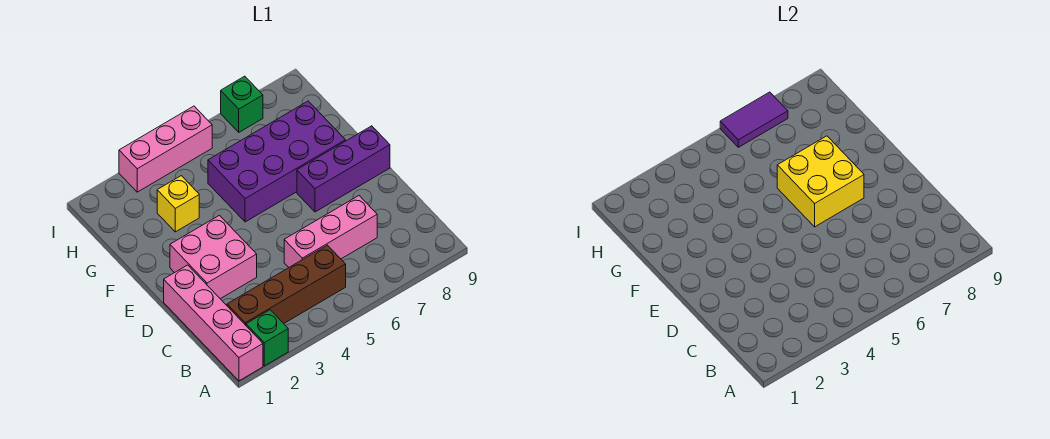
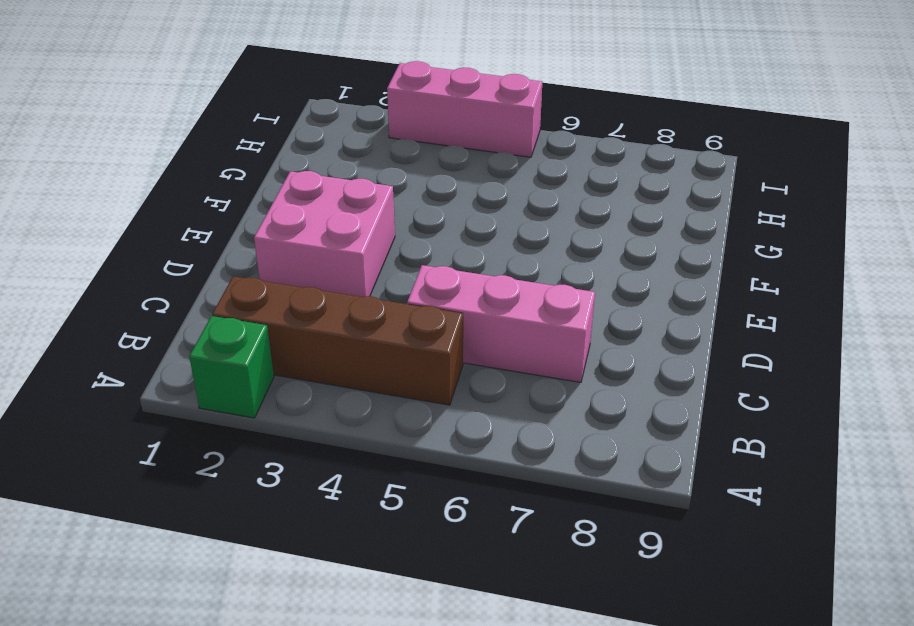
none -> pink 1x4 brick [164,265,263,381]
none -> purple 1x3 brick [297,126,390,212]
none -> purple 2x4 brick [208,101,345,222]

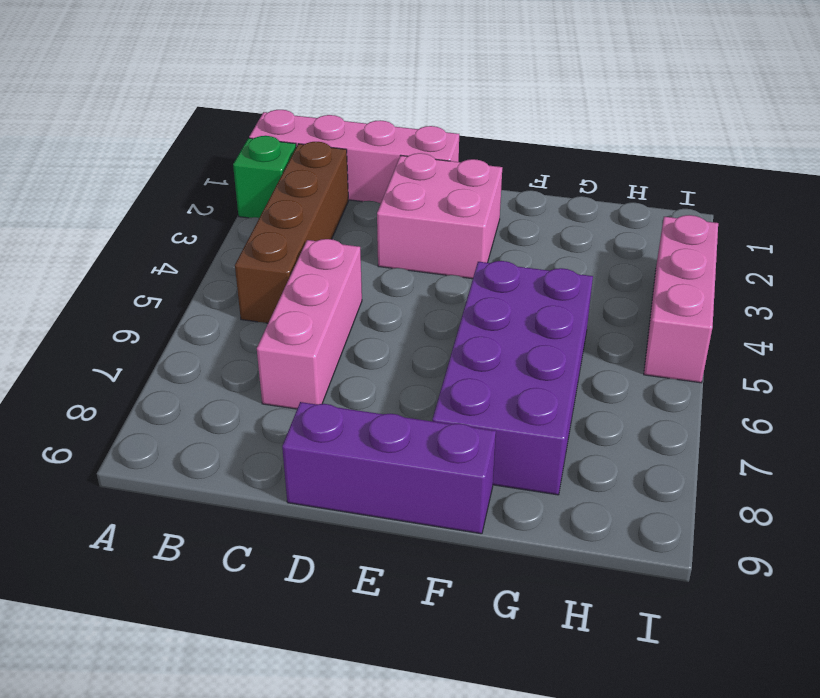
purple 1x3 brick [282,402,496,534] -> purple 1x3 brick turned to [297,126,390,212]
none -> yellow 1x1 brick [157,176,199,232]
none -> green 1x1 brick [221,76,263,132]
none -> yellow 2x2 brick [777,136,864,227]

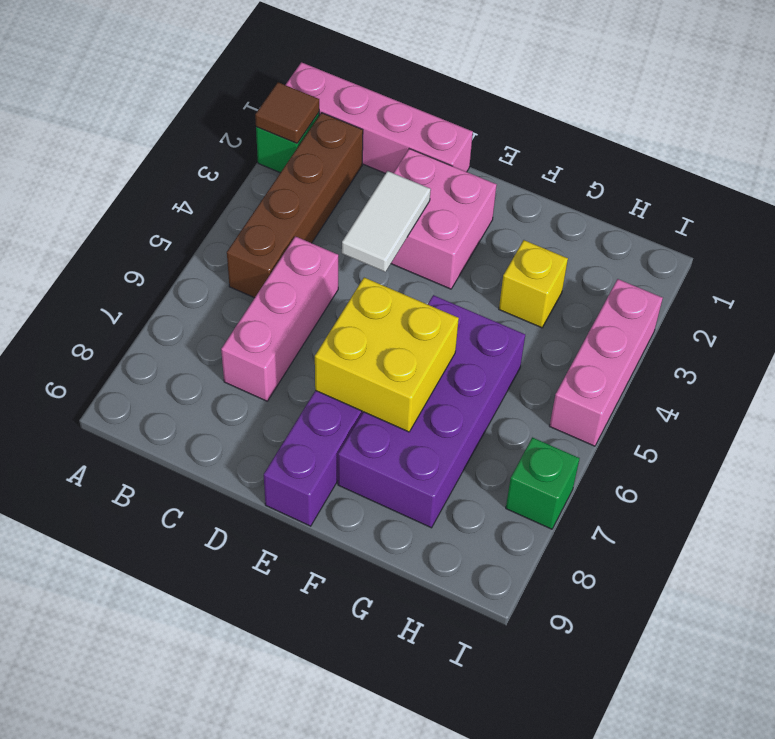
brown 1x1 tile [255,82,319,143] -> none
white 1x2 tile [342,171,431,272] -> none
none -> purple 1x2 tile [720,92,788,147]

